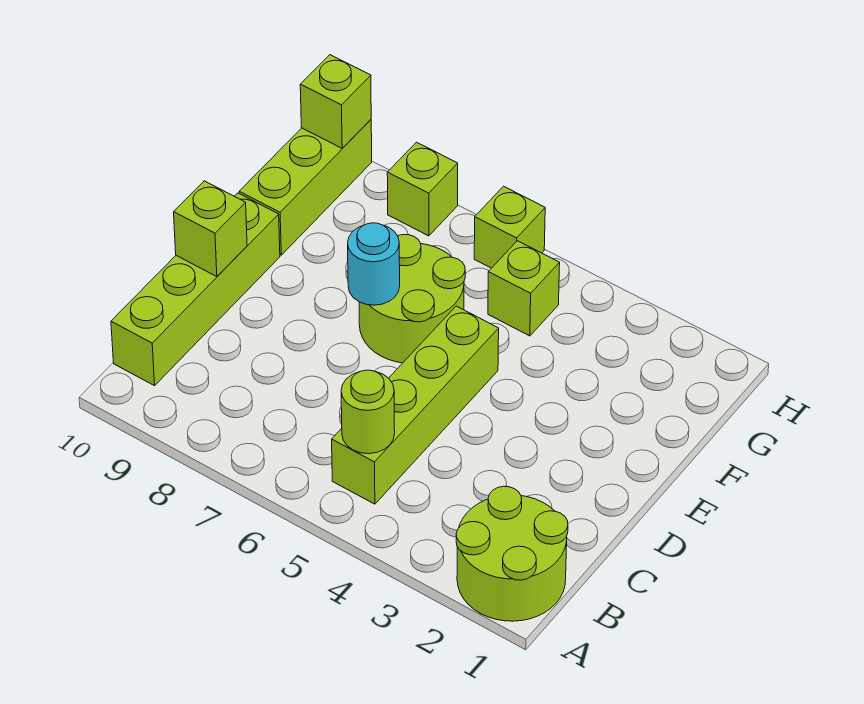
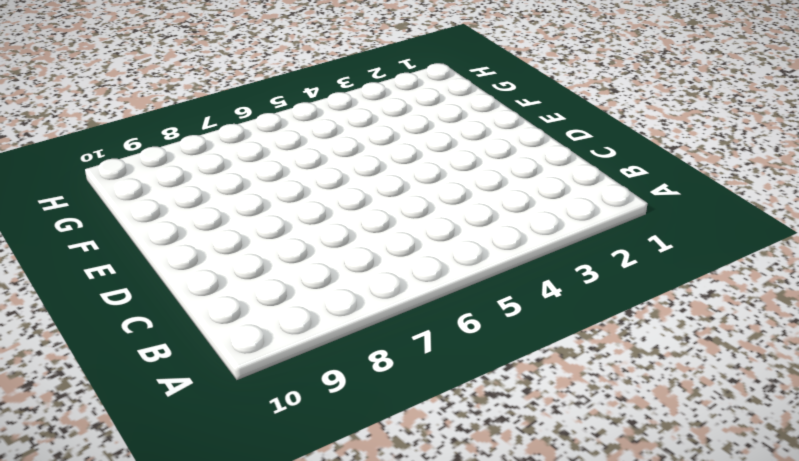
none -> lime 2x2 round brick [456,486,568,621]
none -> lime 1x4 brick [332,306,499,504]
none -> lime 1x4 brick [111,193,280,386]

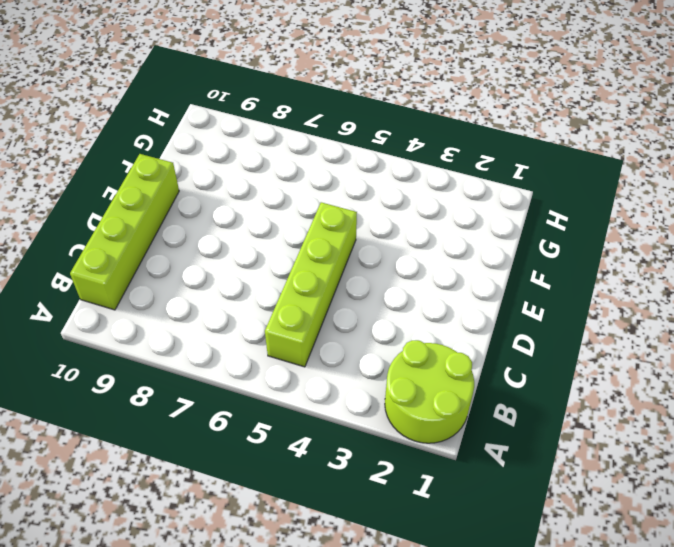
none -> lime 2x2 round brick [359,235,465,363]
none -> lime 1x3 brick [239,120,372,255]
none -> lime 1x1 brick [488,241,560,336]

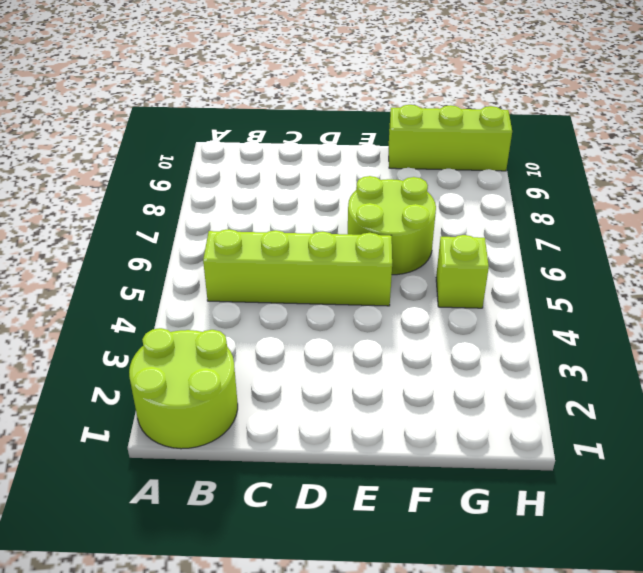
none -> lime 1x4 brick [111,193,280,386]
none -> lime 1x1 brick [474,186,545,268]
none -> lime 1x1 brick [387,142,458,236]

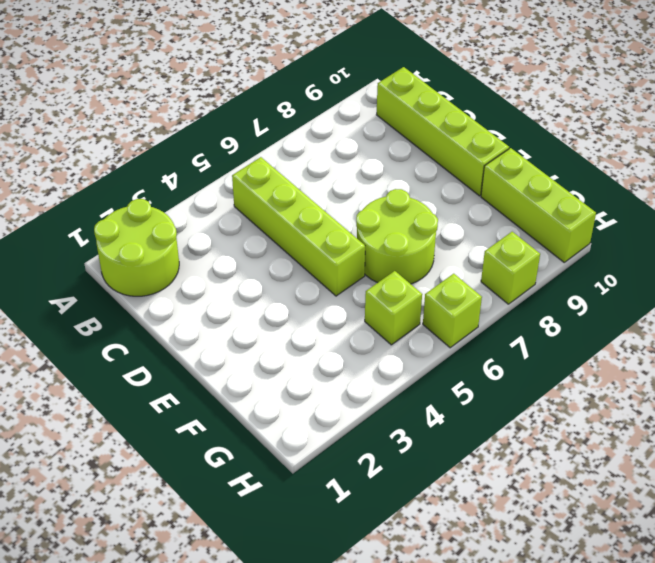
none -> lime 1x1 round brick [341,370,395,454]
none -> lime 1x1 brick [174,181,247,277]
none -> cyan 1x1 round brick [348,223,400,305]

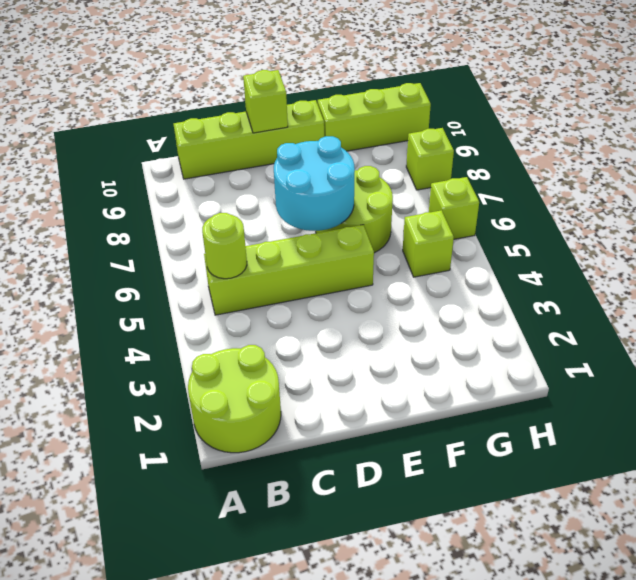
cyan 2x2 round brick [274,136,355,231] -> cyan 1x1 round brick [348,223,400,305]
none -> lime 1x1 brick [300,55,371,148]

